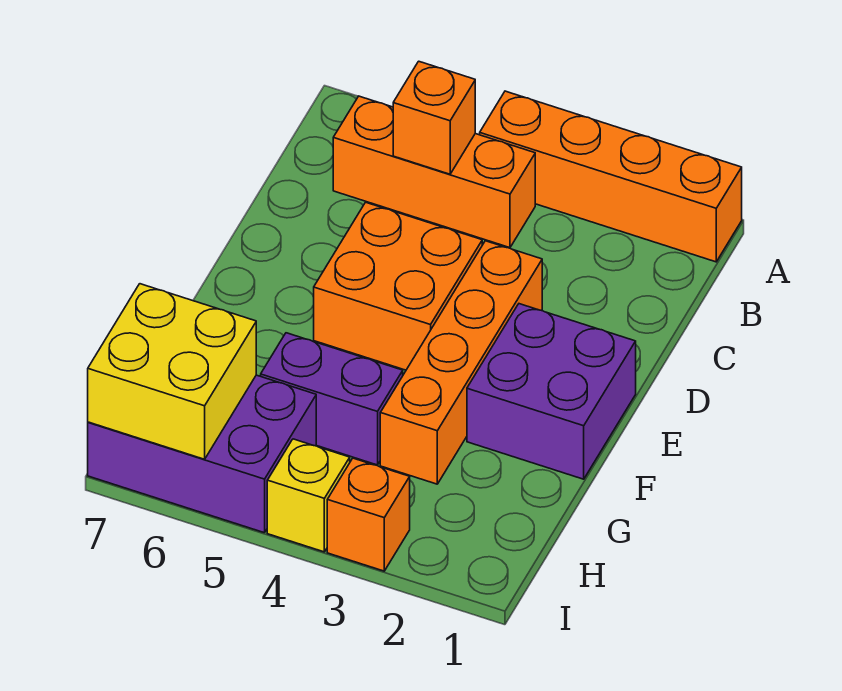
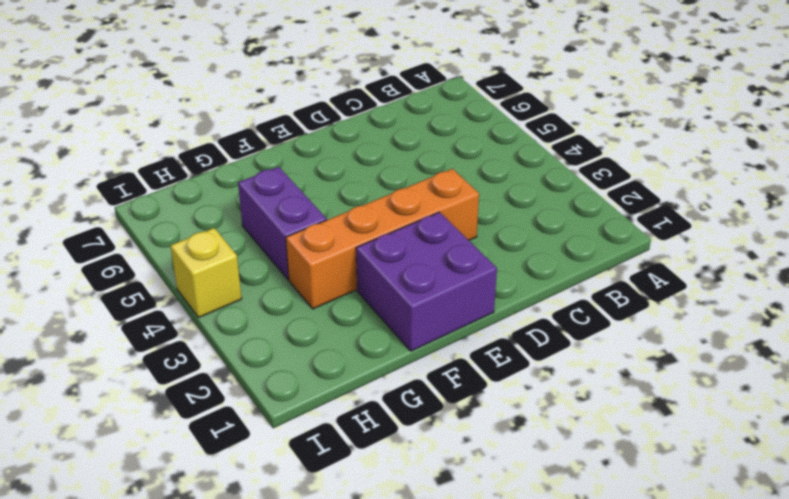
none -> orange 1x4 brick [480,91,742,262]
none -> orange 1x3 brick [333,96,535,248]

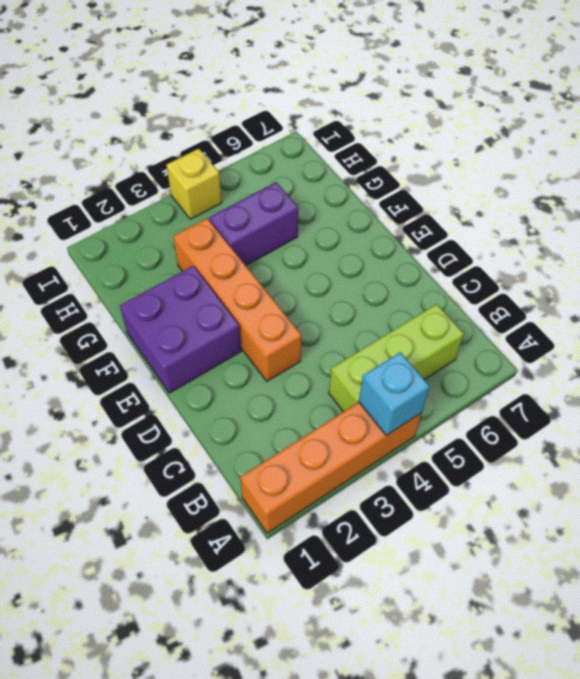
cyan 1x1 brick [359,352,430,435] -> none
lime 1x3 brick [329,304,464,412] -> orange 1x3 brick [333,96,535,248]
none -> orange 2x2 brick [314,202,482,370]
none -> purple 2x3 brick [88,375,316,533]

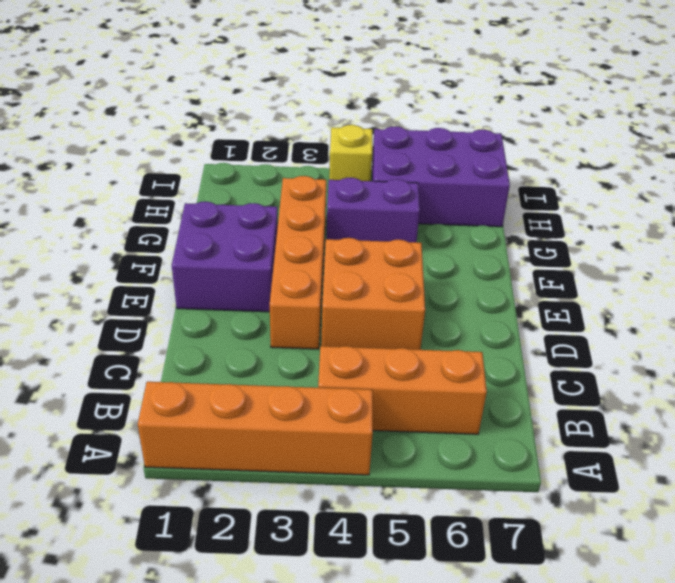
none -> orange 1x1 brick [327,458,410,571]
none -> orange 1x1 brick [393,61,475,174]

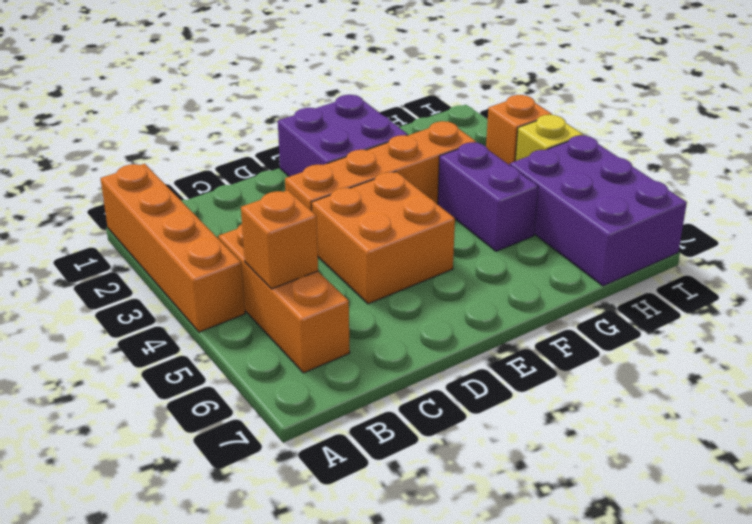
none -> yellow 2x2 brick [88,284,256,459]

